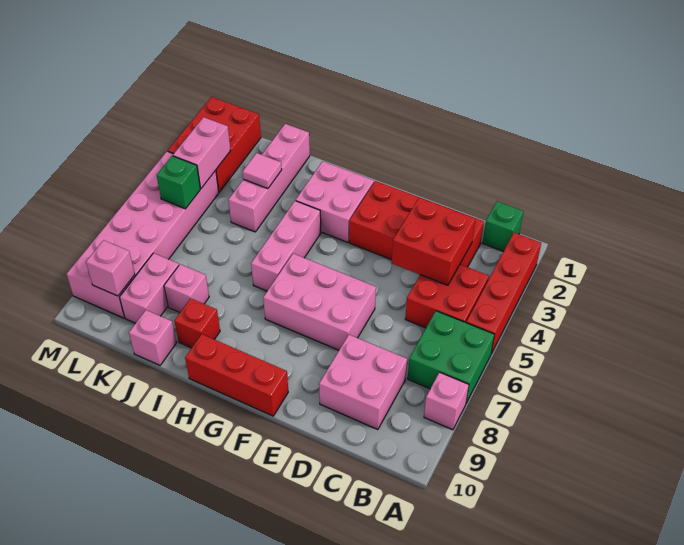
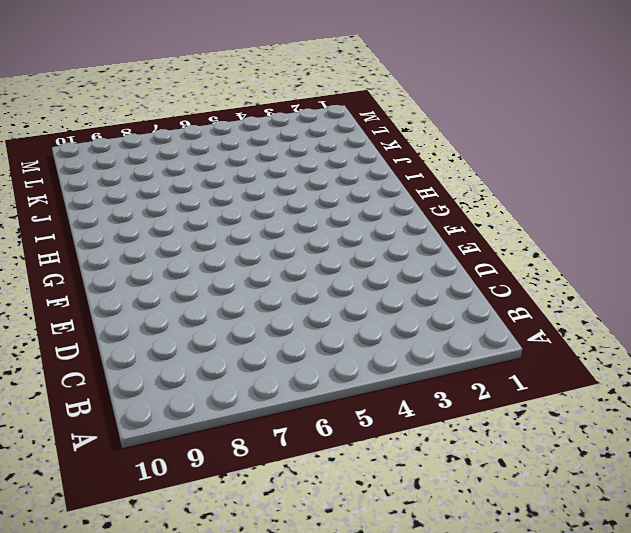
none -> red 1x4 brick [466,233,541,354]
none -> green 2x2 brick [408,311,495,403]
none -> pink 1x1 brick [424,372,469,430]

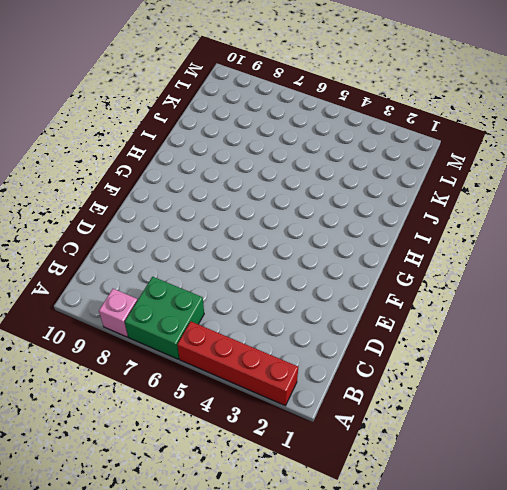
none -> green 1x1 brick [483,201,524,252]
none -> red 2x2 brick [405,265,489,328]
none -> red 2x4 brick [349,181,484,267]

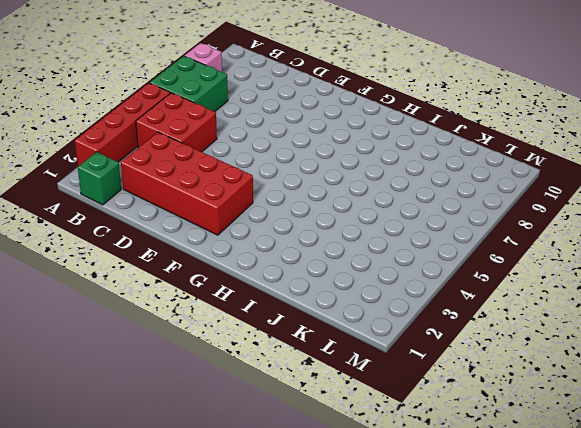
none -> pink 2x2 brick [319,335,407,430]
none -> pink 2x3 brick [263,254,376,350]
none -> red 1x3 brick [185,334,288,416]

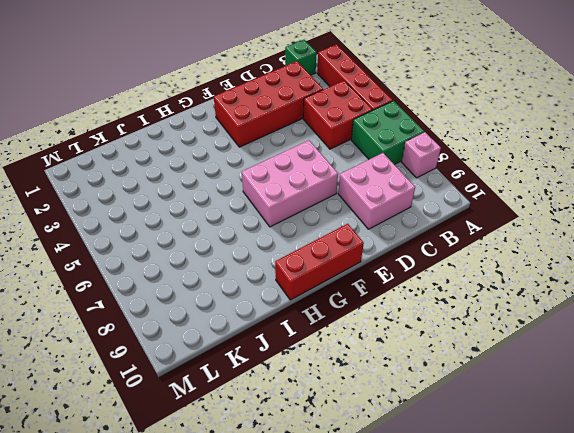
none -> pink 2x2 brick [296,161,374,242]
none -> pink 1x3 brick [251,201,321,291]
none -> red 1x1 brick [174,298,220,348]

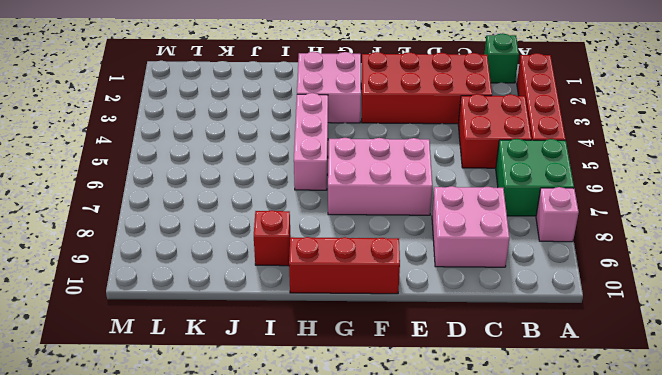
none -> pink 1x4 brick [228,124,310,232]
none -> pink 1x1 brick [164,264,209,312]
none -> pink 1x1 brick [129,310,176,365]

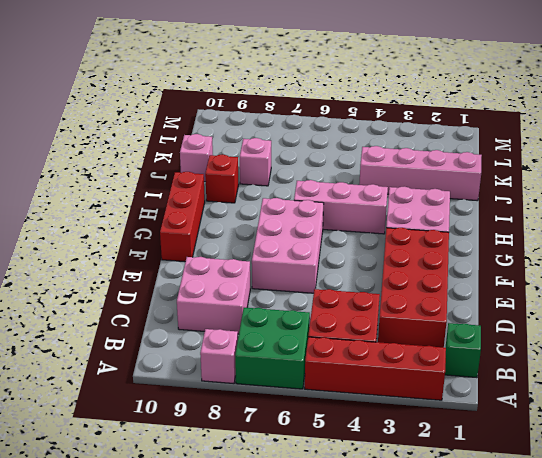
none -> pink 1x2 brick [120,253,179,323]
none -> red 2x3 brick [168,97,261,192]
none -> pink 2x6 brick [66,151,219,318]

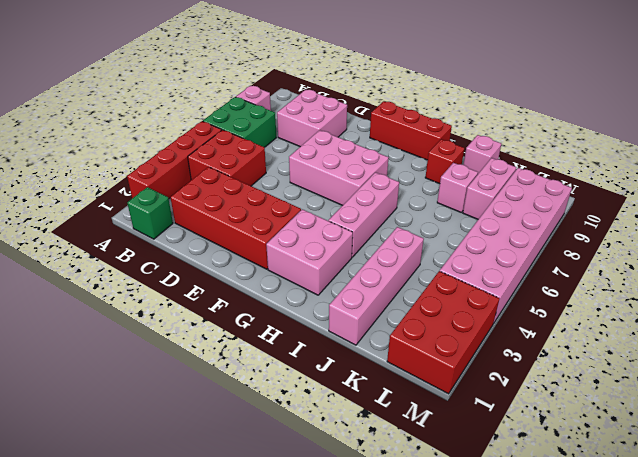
none -> red 2x2 brick [392,197,475,285]
none -> pink 1x1 tile [243,153,282,189]
none -> pink 1x2 brick [173,117,231,188]

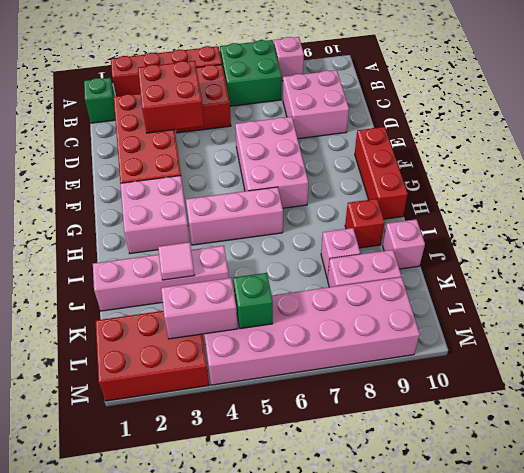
none -> pink 1x1 brick [86,240,135,296]

